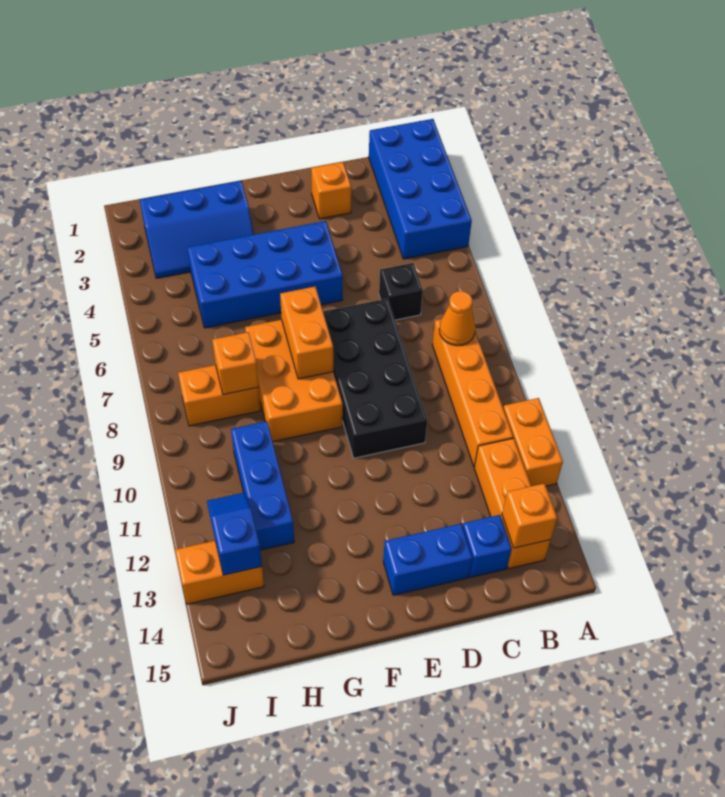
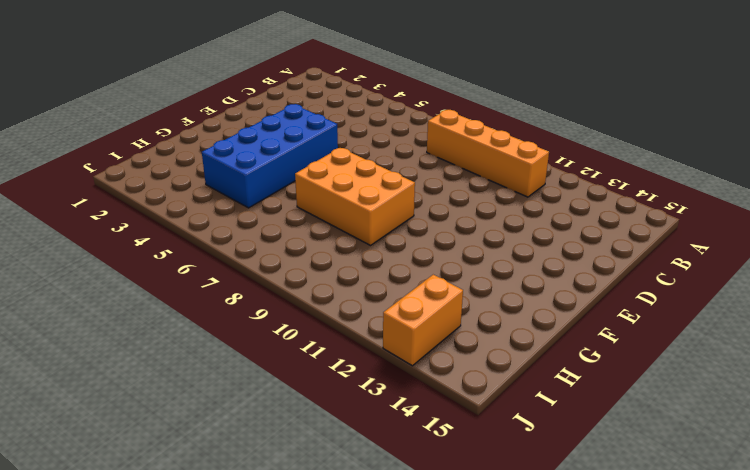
none -> blue 2x4 brick [369,119,472,259]
none -> orange 1x2 brick [503,398,563,486]
none -> orange 1x3 brick [474,438,550,568]

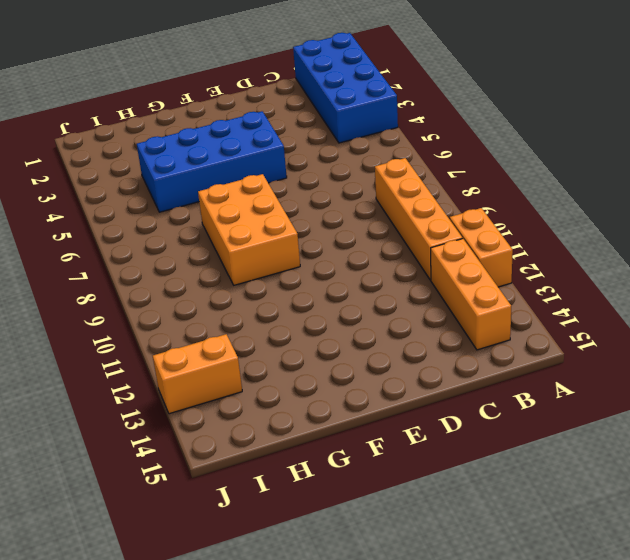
none -> black 1x1 brick [379,263,423,320]
none -> blue 1x1 brick [462,515,512,577]
none -> orange 1x1 brick [311,162,351,219]

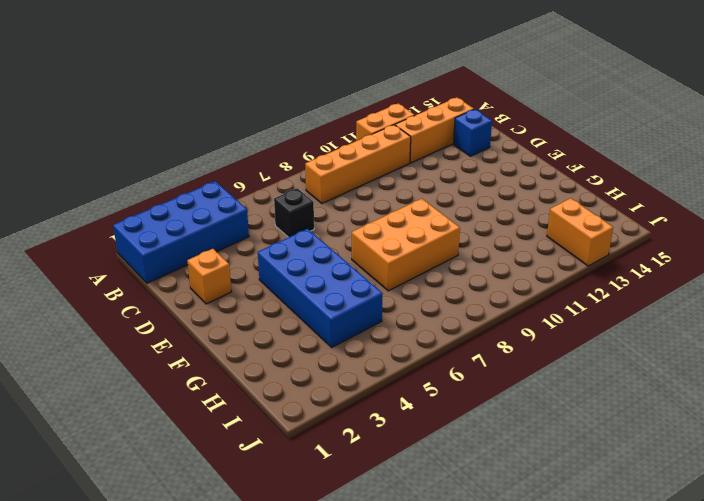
none -> black 2x4 brick [323,299,427,458]
none -> blue 1x2 brick [383,524,472,595]
none -> blue 2x3 slope [140,181,254,278]

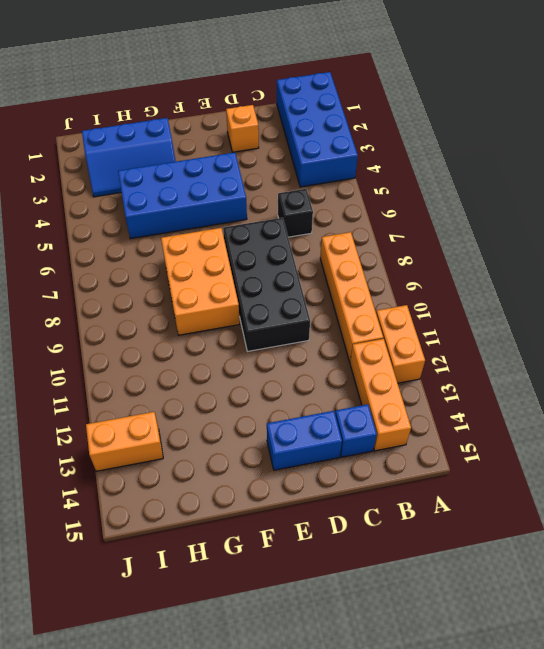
none -> orange 1x2 brick [178,365,261,426]
none -> blue 1x3 brick [231,421,294,550]
none -> orange 1x1 cone [439,291,475,346]

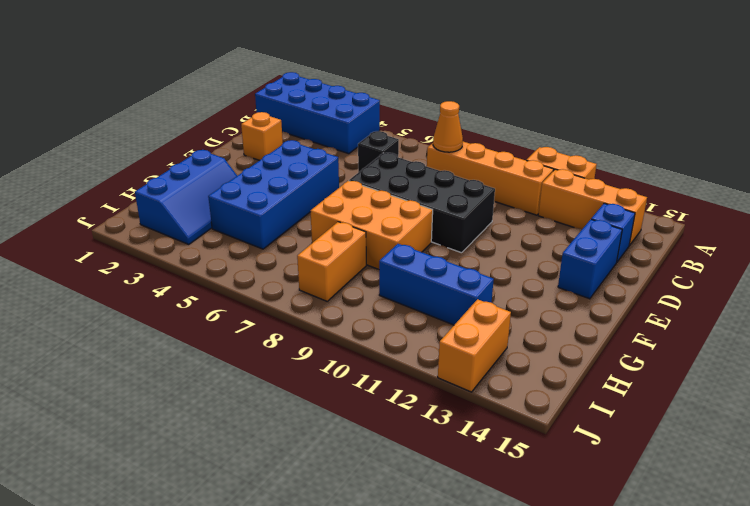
none -> orange 1x1 brick [502,483,557,548]
none -> orange 1x2 brick [280,287,333,379]
none -> orange 1x1 brick [212,332,259,395]

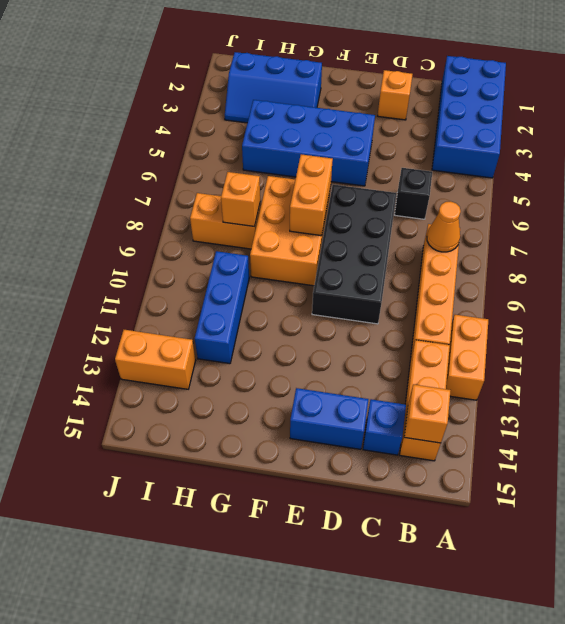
none -> blue 1x2 slope [207,493,262,575]

